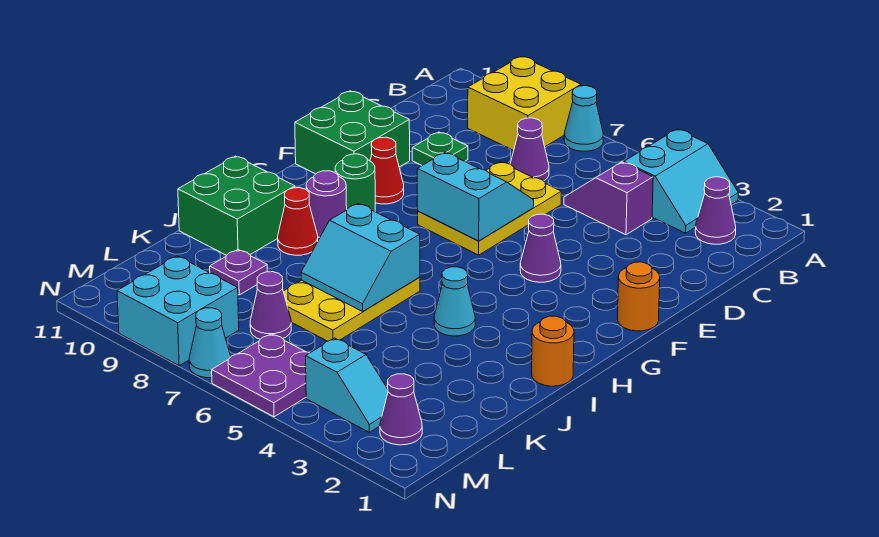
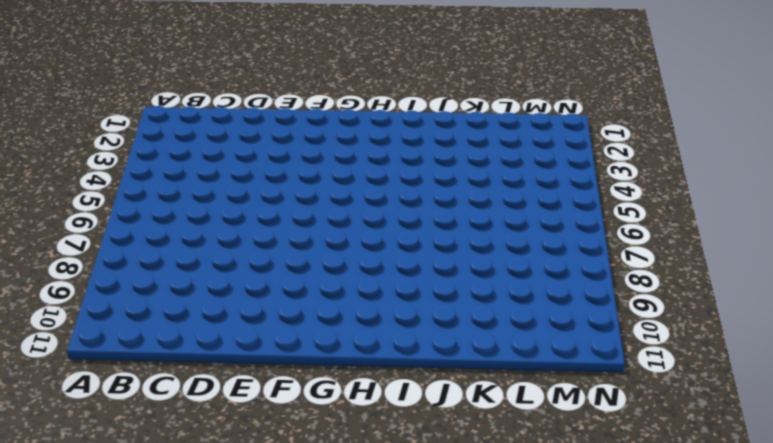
none -> cyan 2x2 slope [624,129,738,233]
none -> cyan 1x1 cone [564,86,603,151]
none -> yellow 2x2 brick [468,56,581,151]

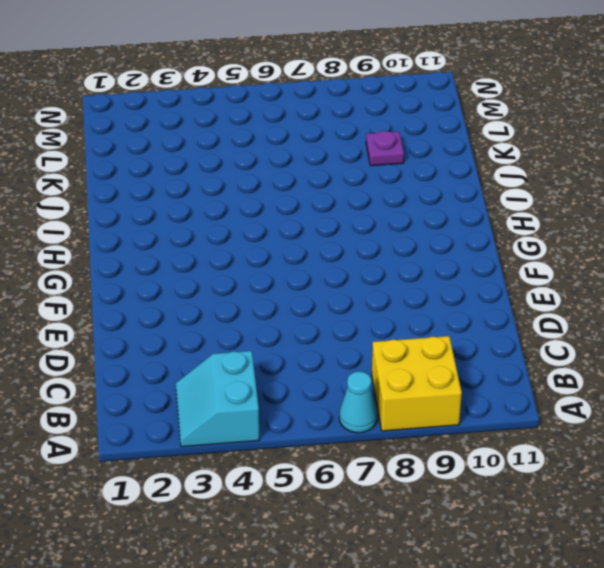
none -> purple 1x1 cone [695,177,736,244]
none -> purple 1x2 slope [564,162,653,235]
none -> purple 1x1 cone [510,118,549,181]

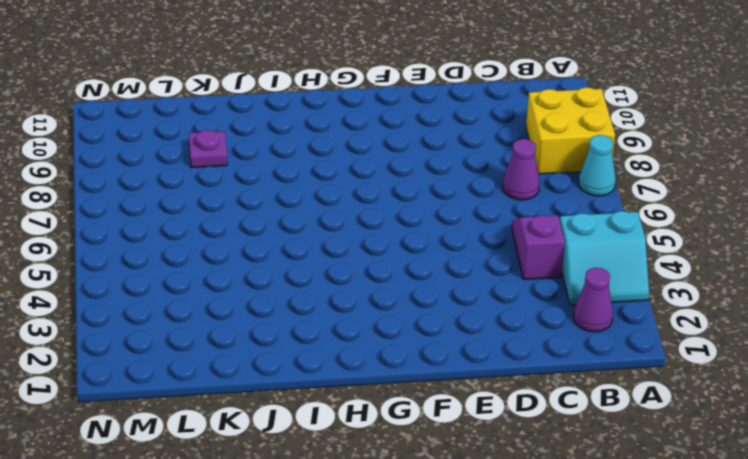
none -> yellow 2x3 plate [418,162,561,255]
none -> green 1x1 plate [412,132,468,165]
none -> green 2x2 brick [295,91,410,174]

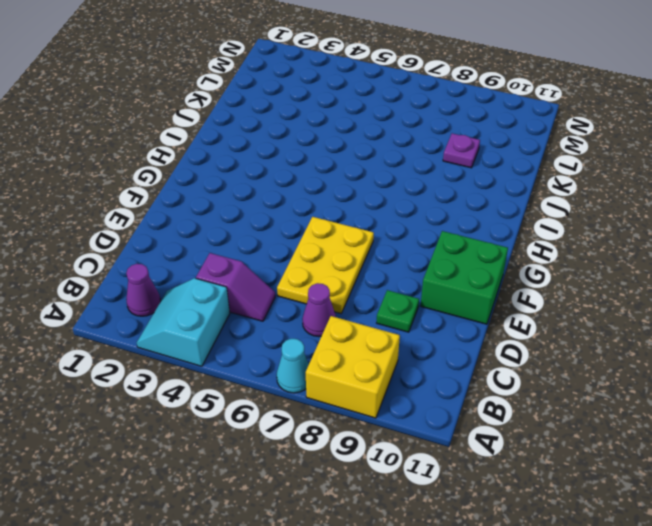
none -> orange 1x1 round brick [617,262,660,331]
none -> purple 1x1 cone [520,214,561,282]
none -> red 1x1 cone [370,137,404,204]

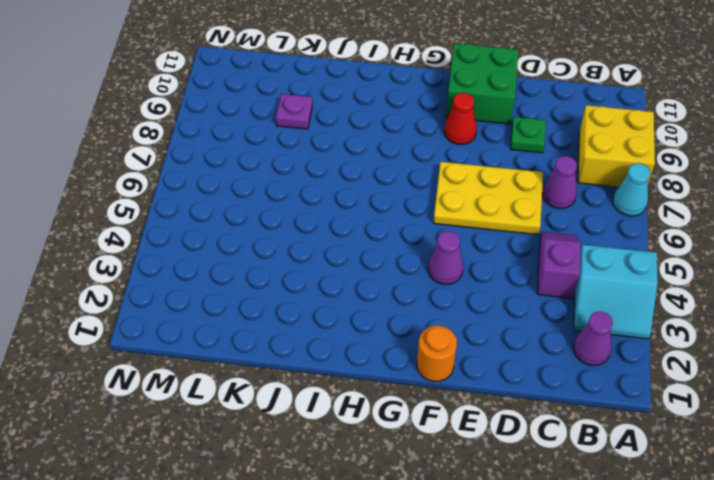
none -> green 1x1 round brick [335,154,375,212]
none -> purple 1x1 round brick [306,171,347,237]
none -> orange 1x1 round brick [532,316,574,386]

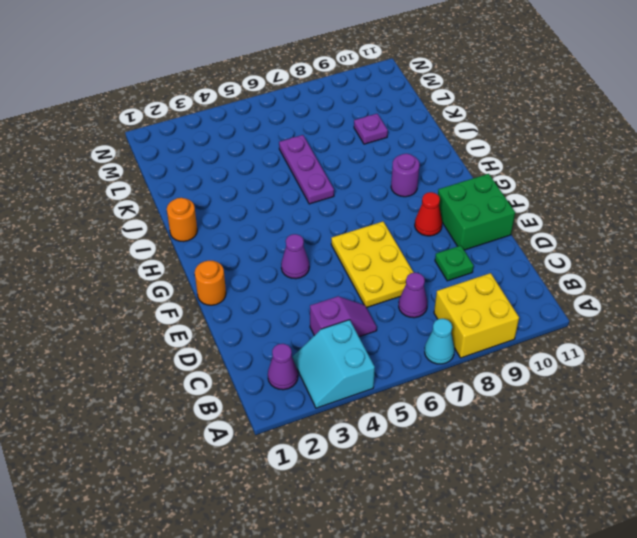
purple 1x3 plate [279,135,334,204] -> yellow 2x3 plate [283,277,420,341]
none -> green 1x1 round brick [335,154,375,212]
none -> cyan 1x1 cone [434,267,475,336]
none -> red 1x1 cone [278,188,318,255]

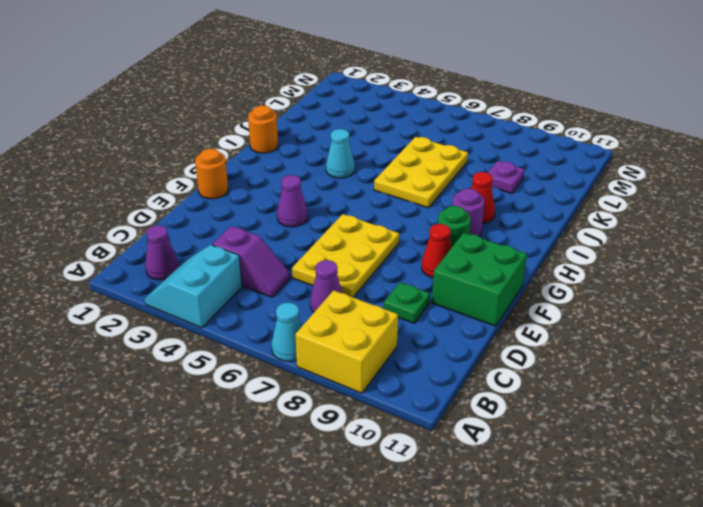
none -> green 2x2 brick [178,156,295,255]
none -> purple 1x1 cone [250,272,291,339]
none -> purple 1x1 cone [380,374,422,445]

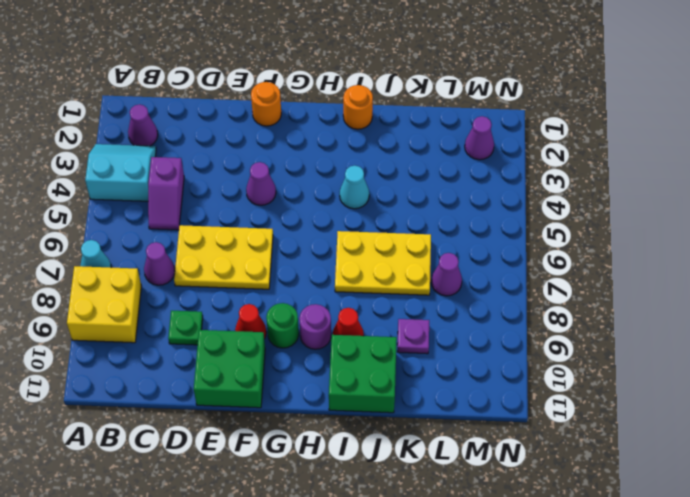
none -> cyan 1x2 slope [306,338,388,432]
none -> purple 2x2 plate [212,334,309,417]
none -> cyan 2x2 brick [117,256,239,366]

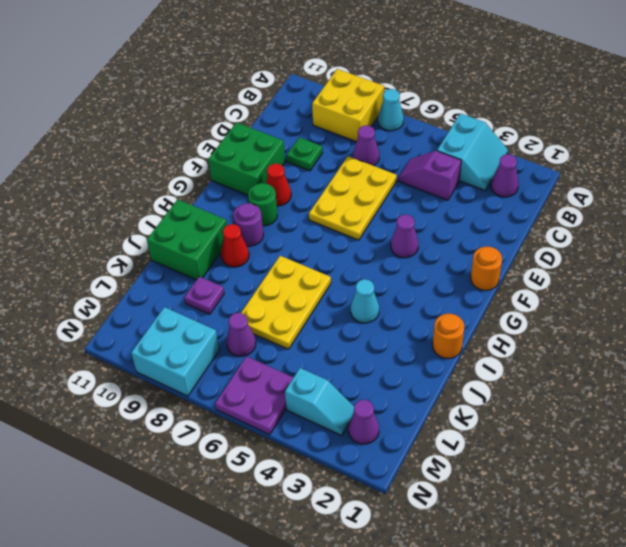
none -> cyan 1x1 cone [189,308,231,378]
none -> cyan 2x2 slope [417,152,534,241]
none -> cyan 2x2 slope [301,204,420,311]

